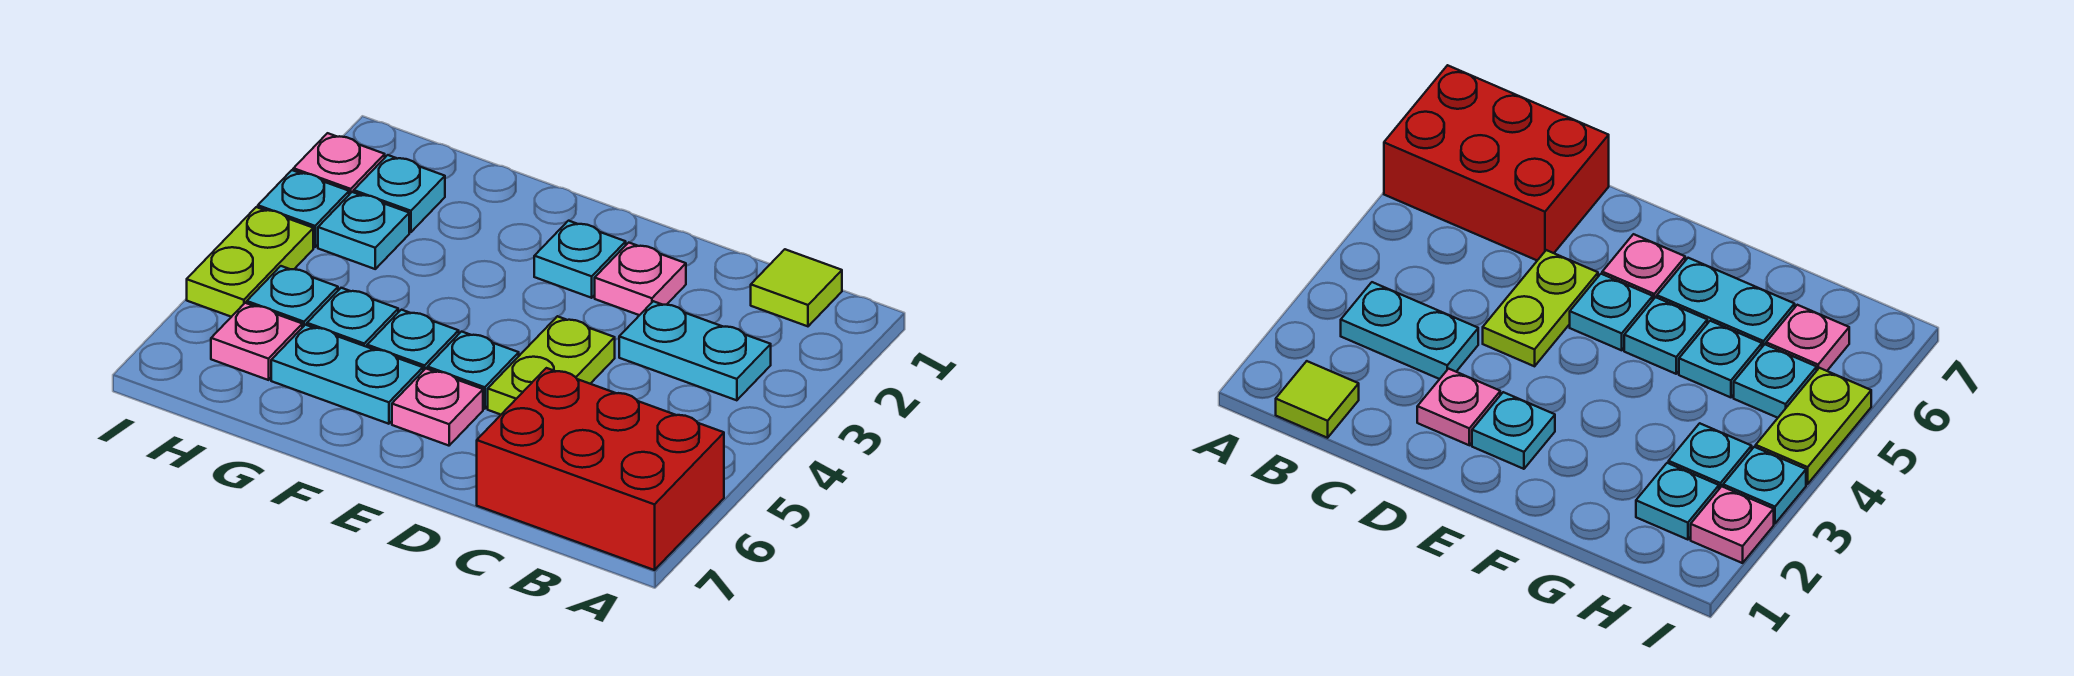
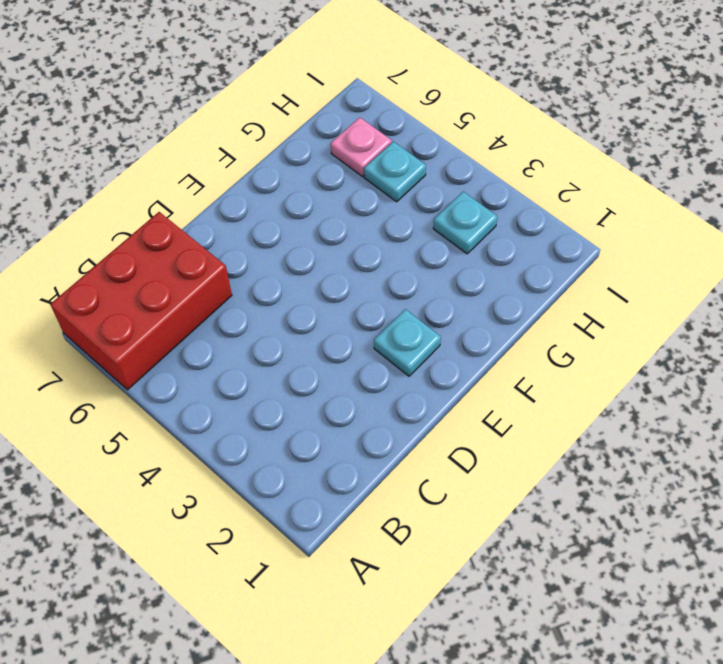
none -> lime 1x1 tile [751,249,842,326]
none -> cyan 1x2 plate [619,301,771,400]
none -> pink 1x1 plate [595,243,686,315]

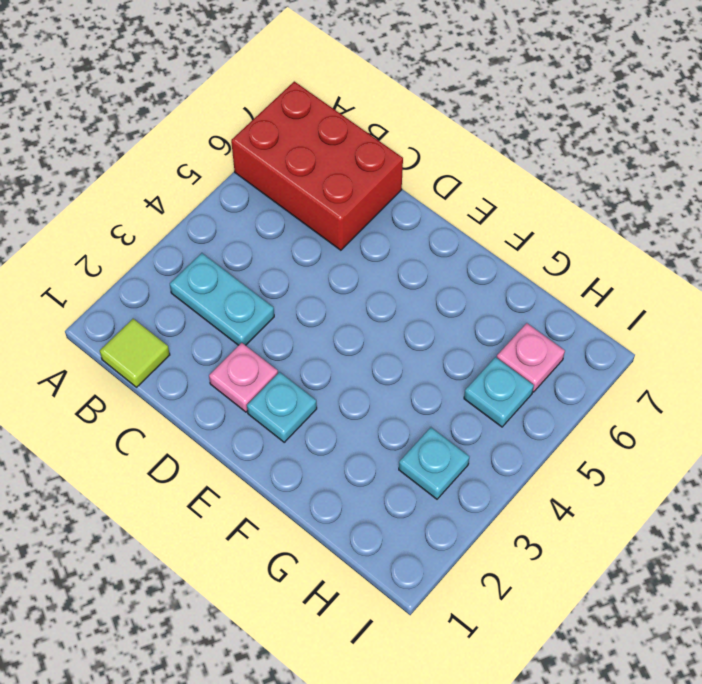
none -> lime 1x2 plate [488,316,615,415]
none -> cyan 1x1 plate [428,332,519,409]
none -> pink 1x1 plate [392,369,483,446]

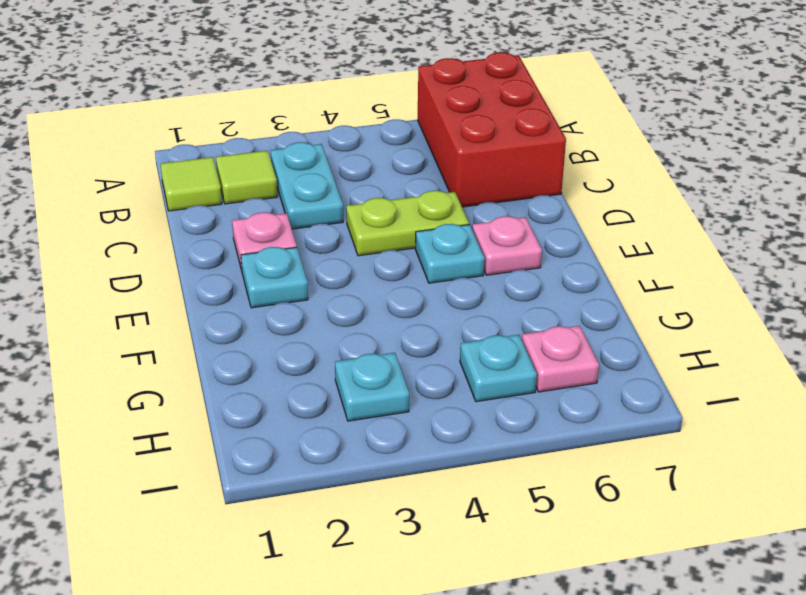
lime 1x1 tile [216,151,277,204] -> none
none -> cyan 1x1 plate [367,310,459,371]
none -> cyan 1x2 plate [271,325,423,424]
none -> cyan 1x1 plate [307,288,398,347]

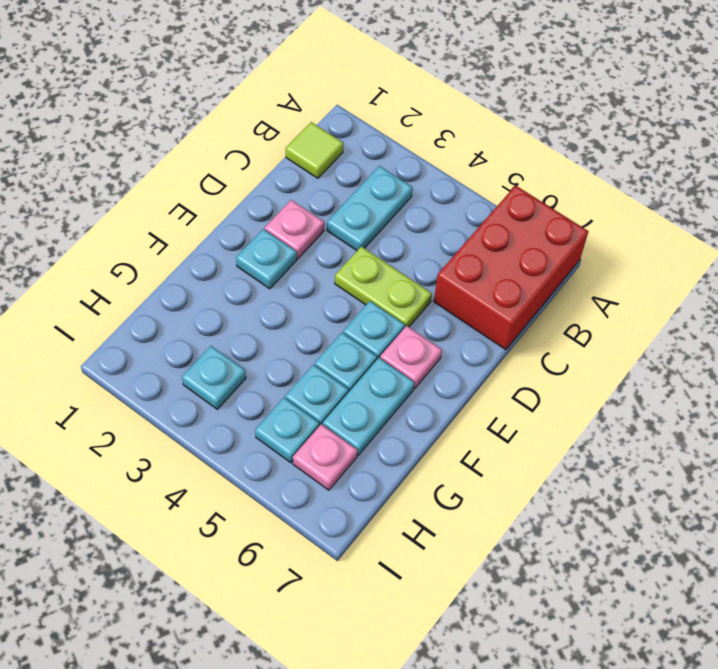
none -> cyan 1x1 plate [354,155,445,232]
none -> pink 1x1 plate [293,133,385,194]
none -> cyan 1x1 plate [258,170,349,247]

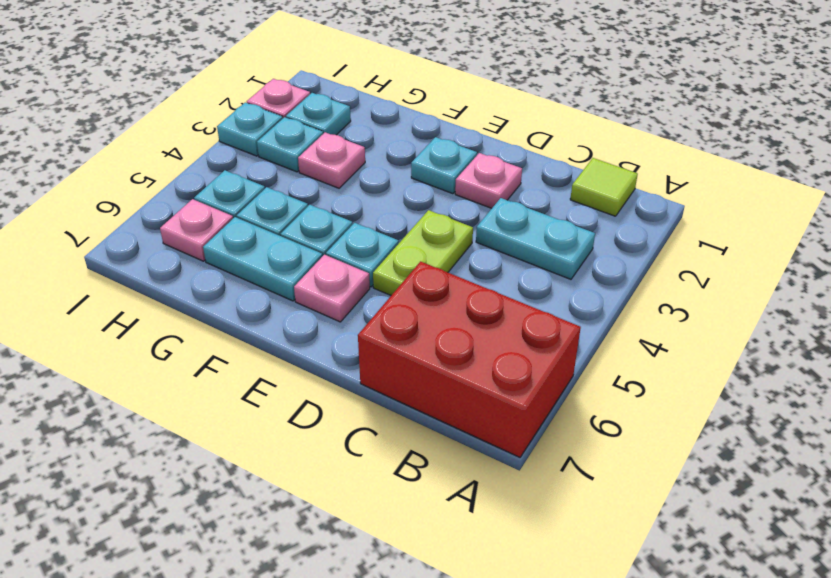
pink 1x1 plate [298,132,365,188] -> none
none -> lime 1x2 plate [187,207,313,317]

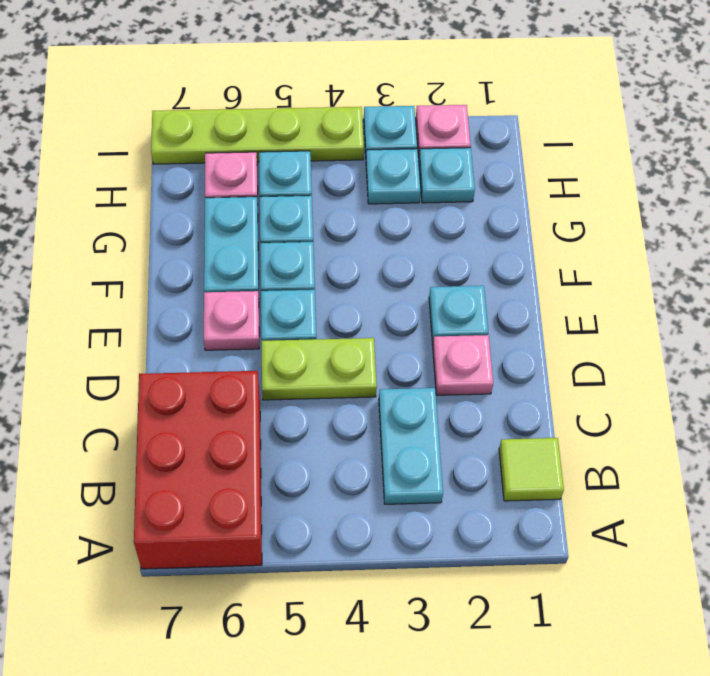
lime 1x4 plate [151,107,364,164] -> lime 1x2 plate [187,207,313,317]

